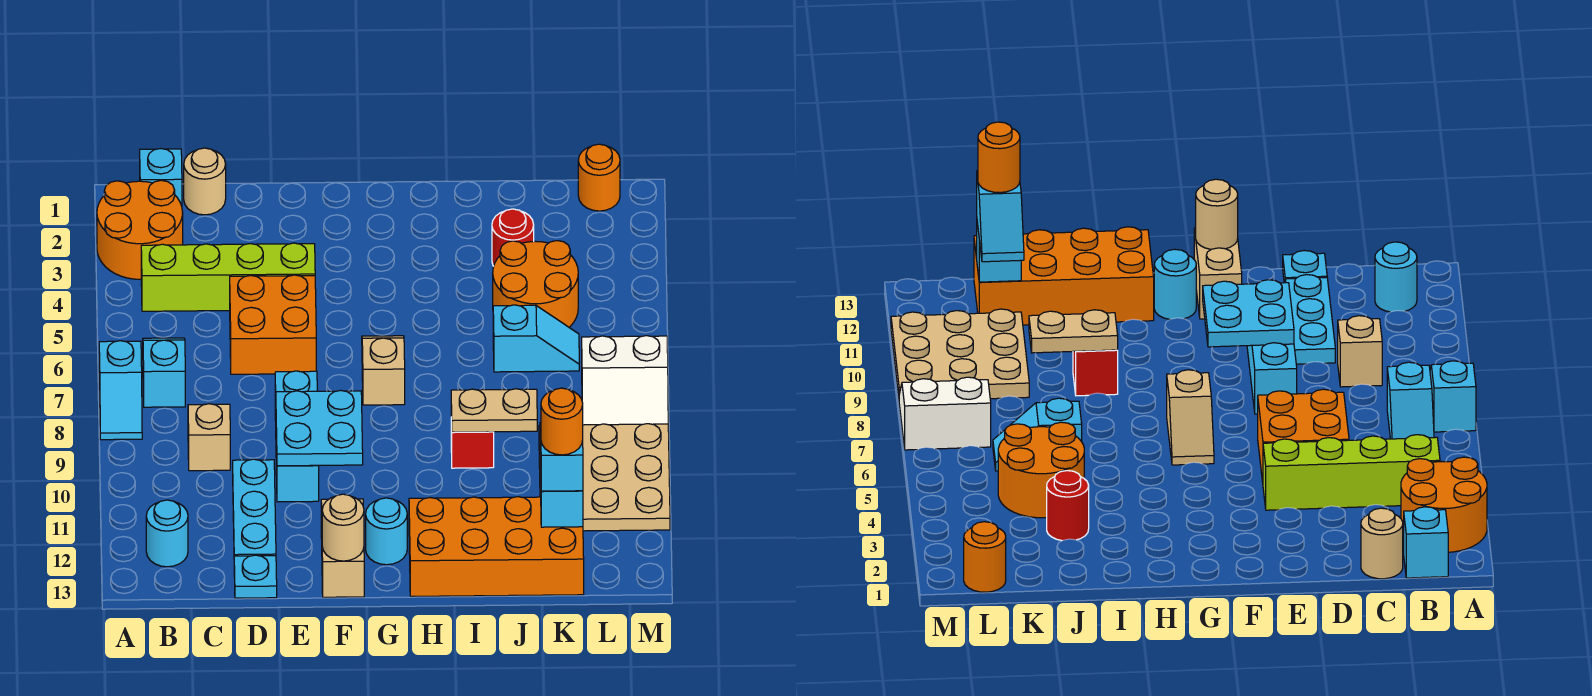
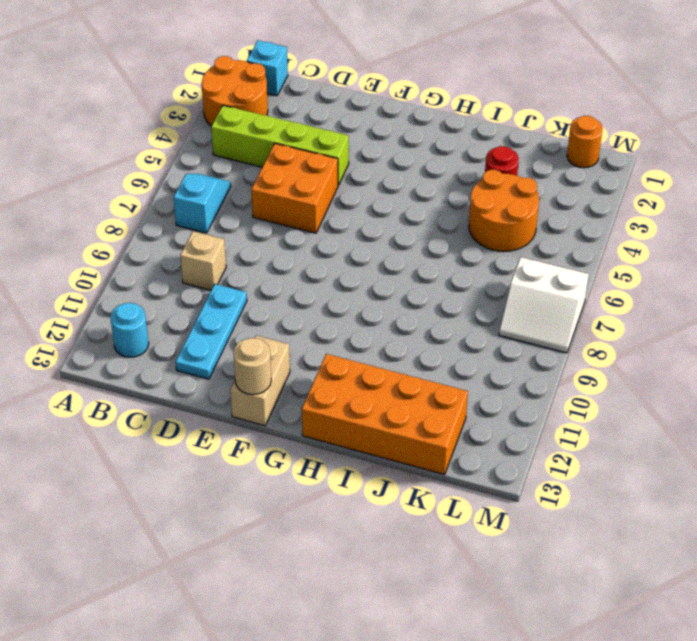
none -> cyan 1x2 slope [99,341,142,440]
none -> tan 1x1 round brick [184,148,226,215]
none -> cyan 1x1 plate [234,555,277,598]

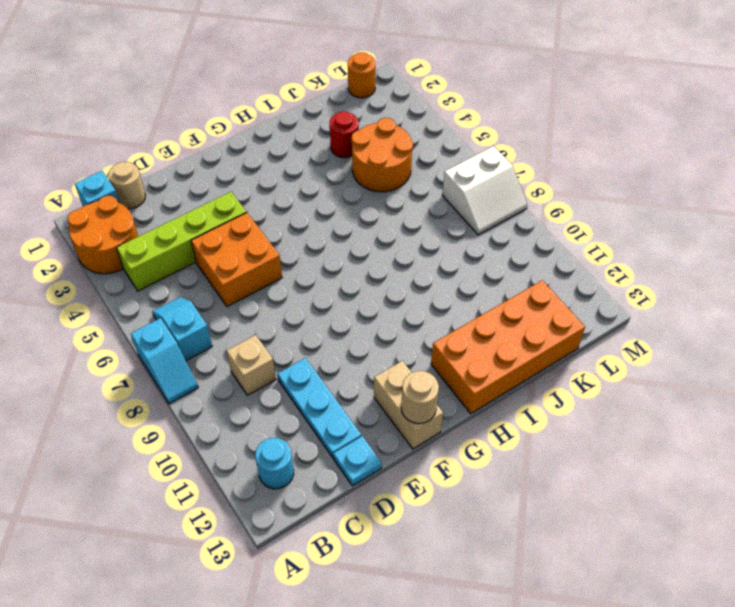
none -> cyan 1x3 brick [275,371,319,502]
none -> tan 1x2 slope [362,336,405,405]
none -> cyan 1x1 round brick [366,498,407,565]

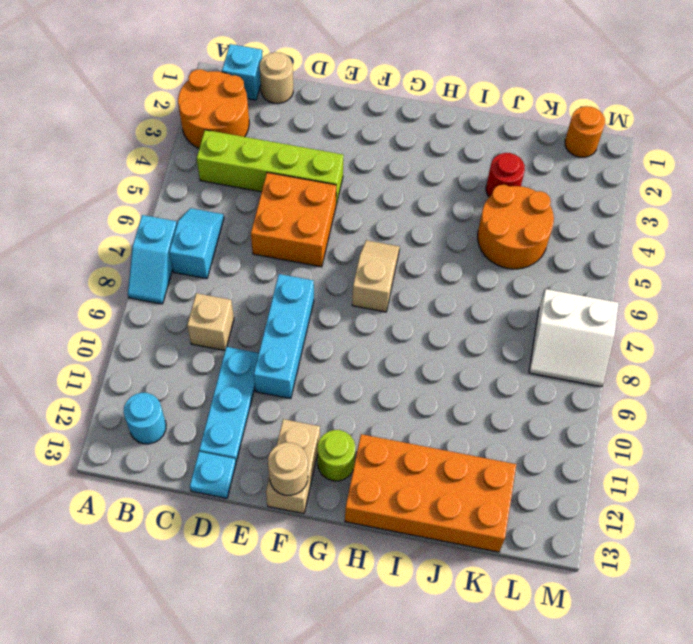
lime 1x1 round brick [318,430,355,481] -> cyan 1x1 round brick [366,498,407,565]
none -> red 1x1 brick [451,417,494,468]
none -> cyan 1x2 slope [493,305,579,372]
none -> tan 3x3 plate [539,424,670,531]

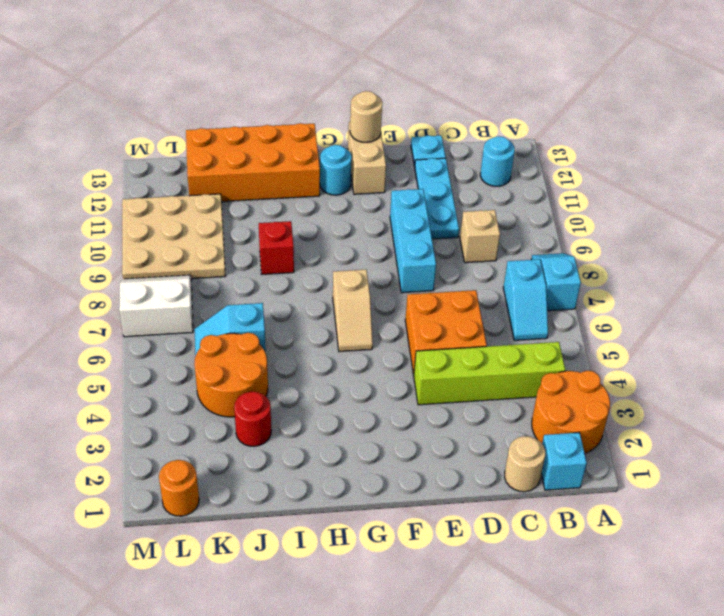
none -> cyan 2x2 plate [276,390,363,466]
none -> tan 1x2 plate [451,389,537,432]
none -> cyan 1x1 brick [541,491,583,527]

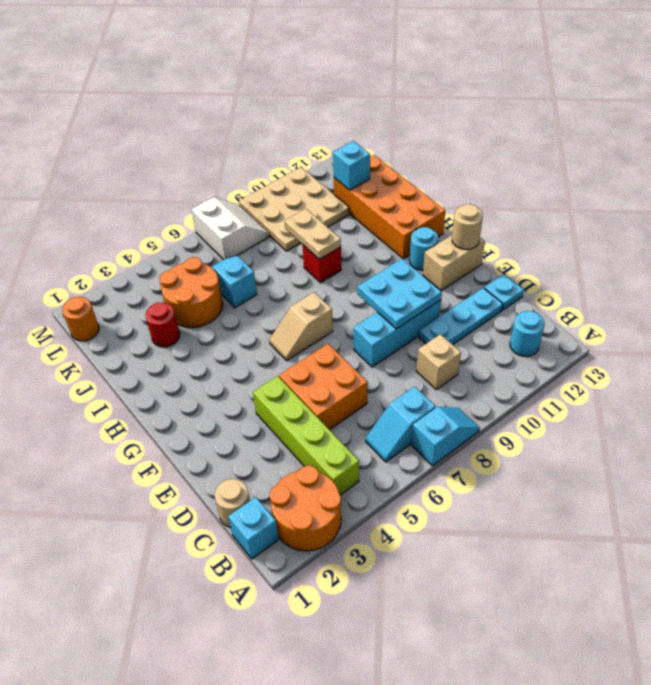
none -> cyan 1x2 slope [540,422,583,491]
none -> orange 1x1 round brick [541,388,583,455]

